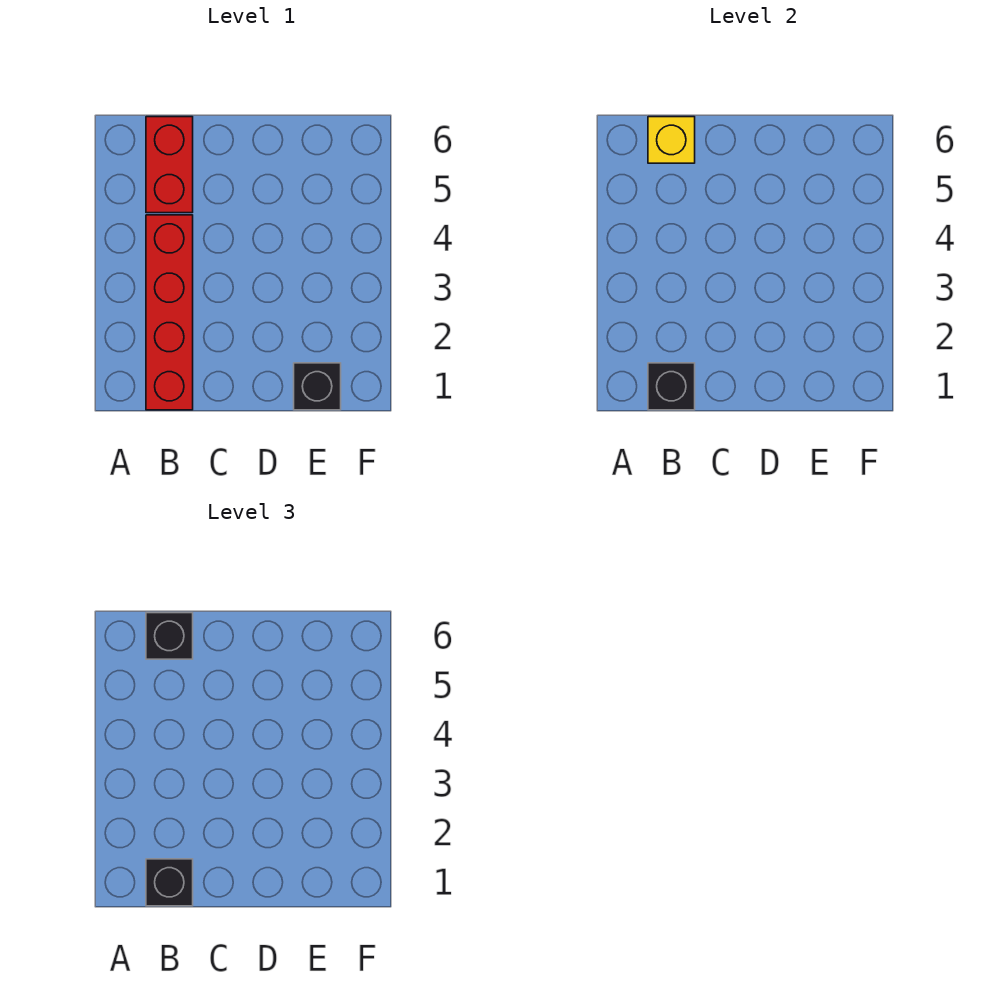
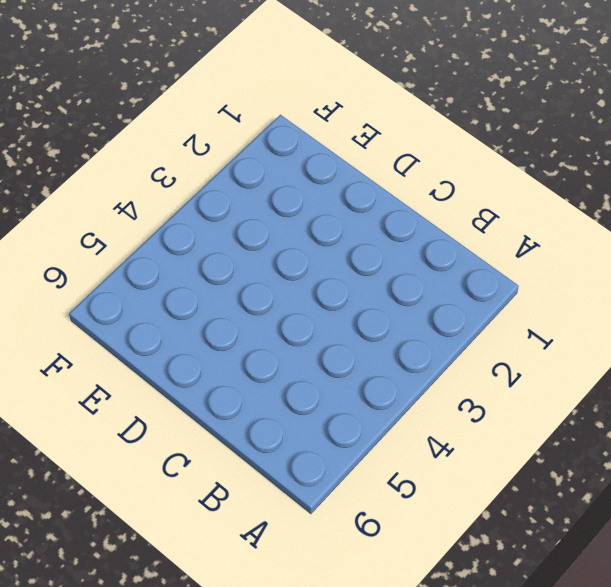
none -> red 1x4 brick [146,215,193,410]
none -> red 1x2 brick [146,117,193,213]

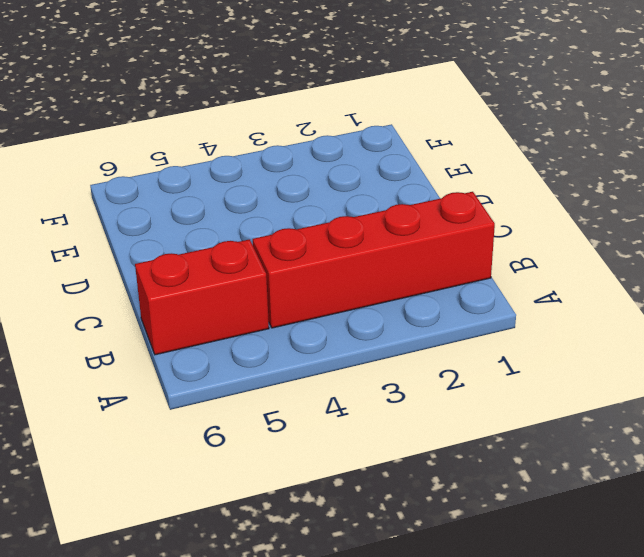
none -> black 1x1 brick [294,363,341,410]
none -> black 1x1 brick [648,363,695,410]

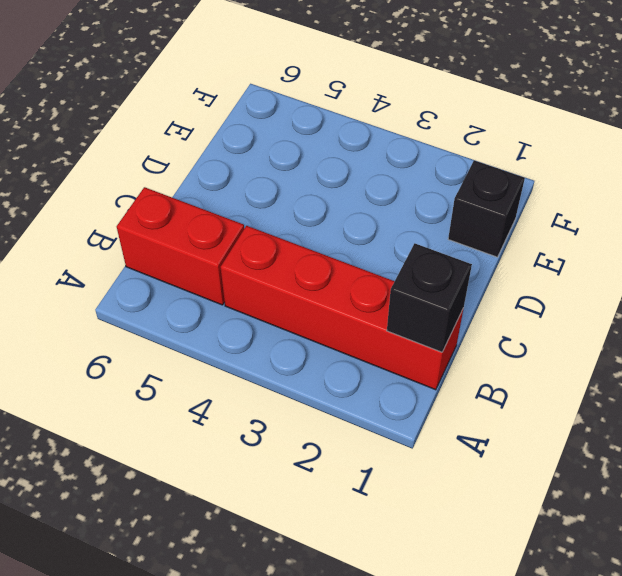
none -> yellow 1x1 brick [648,117,695,163]
none -> black 1x1 brick [146,859,193,906]

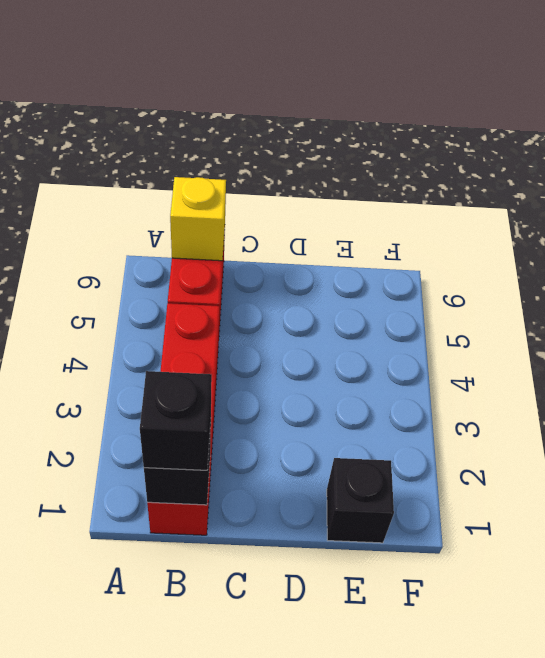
none -> black 1x1 brick [146,613,193,659]

